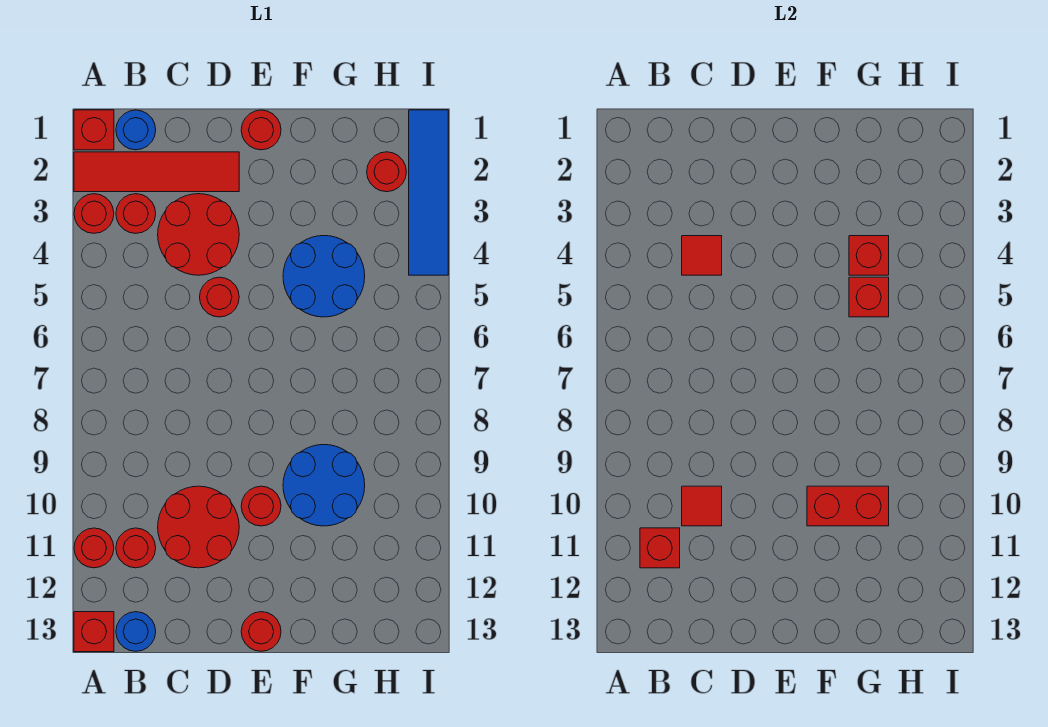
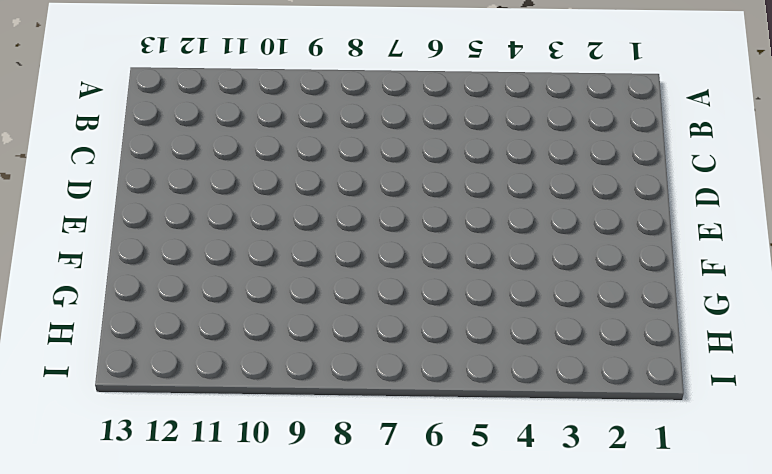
none -> red 1x1 brick [74,110,114,150]
none -> red 1x4 tile [74,152,239,192]
none -> red 1x1 round brick [74,194,114,233]

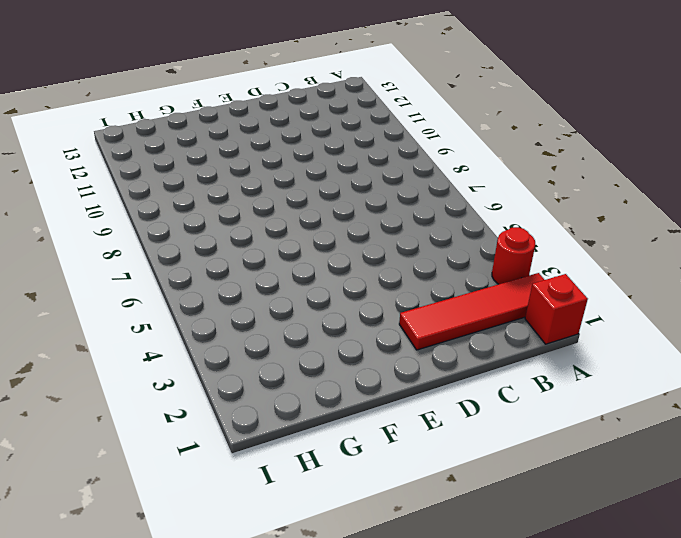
none -> red 1x1 round brick [74,528,114,568]
none -> red 1x1 brick [74,612,114,652]
none -> blue 1x1 round brick [116,110,156,150]

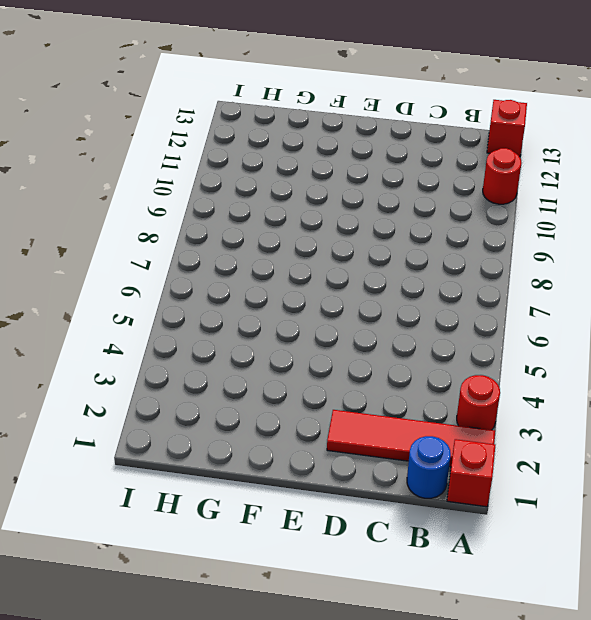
none -> red 1x1 round brick [116,194,156,233]
none -> red 1x1 round brick [116,528,156,568]
none -> blue 1x1 round brick [116,612,156,651]

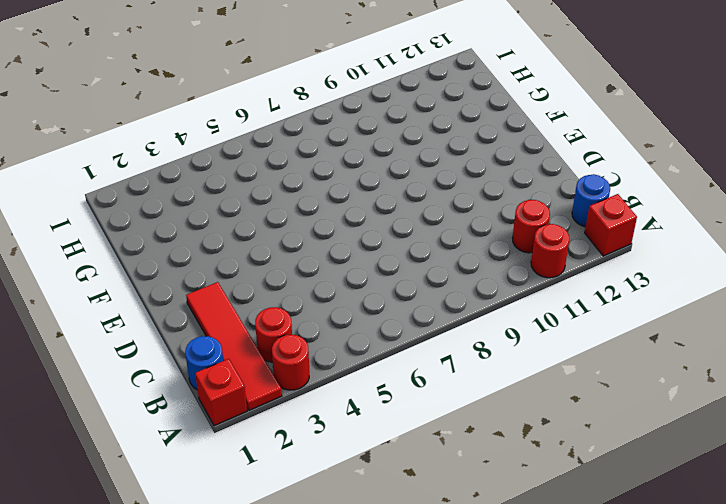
none -> red 2x2 round brick [158,194,239,275]
none -> red 2x2 round brick [158,486,239,568]
none -> red 1x1 round brick [200,277,239,317]

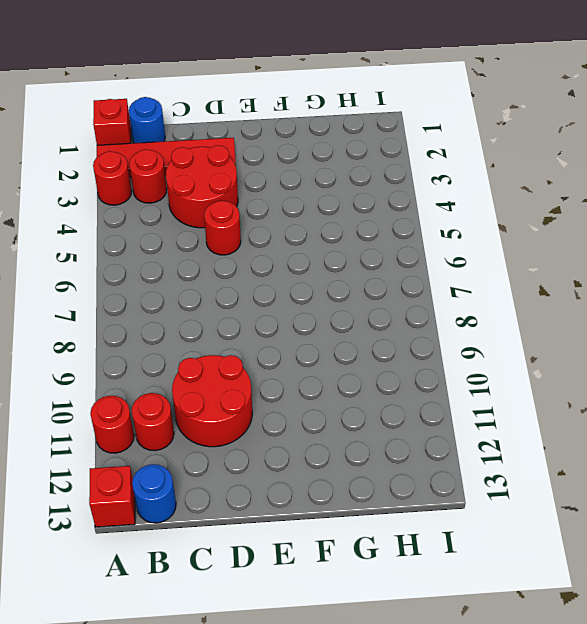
none -> red 1x1 round brick [241,110,281,150]
none -> red 1x1 round brick [241,486,281,526]
none -> red 1x1 round brick [241,612,281,651]

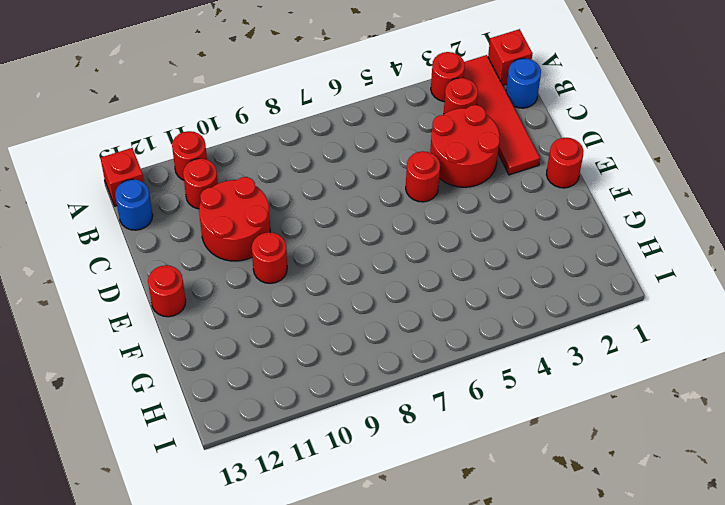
none -> blue 2x2 round brick [283,236,365,317]
none -> blue 2x2 round brick [283,445,365,526]
none -> red 1x1 round brick [367,152,406,192]

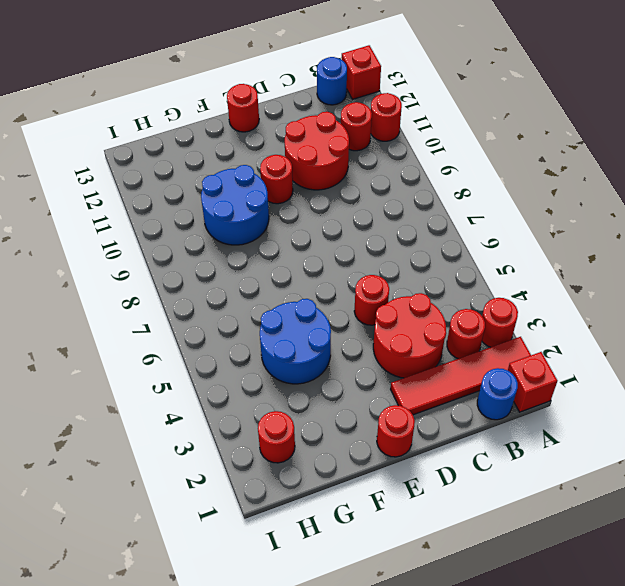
none -> blue 1x4 tile [409,110,448,275]
none -> red 1x1 brick [640,528,680,568]
none -> red 1x1 tile [682,236,722,275]

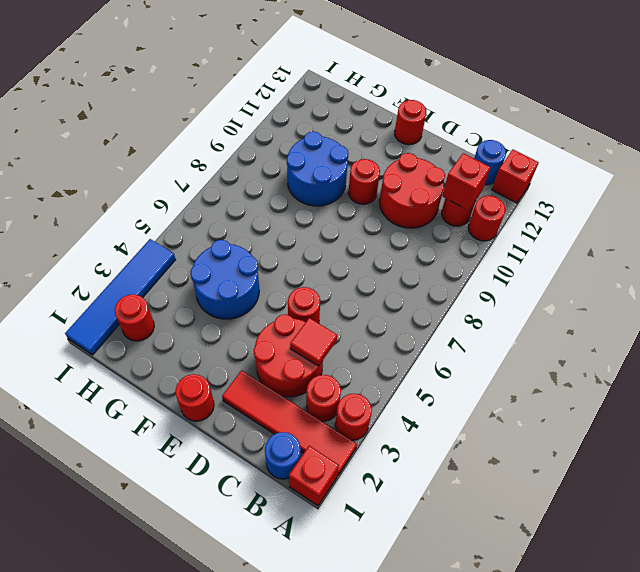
none -> red 1x1 tile [682,486,722,526]
none -> red 1x2 brick [807,486,889,526]
none -> red 1x1 brick [849,236,889,275]

